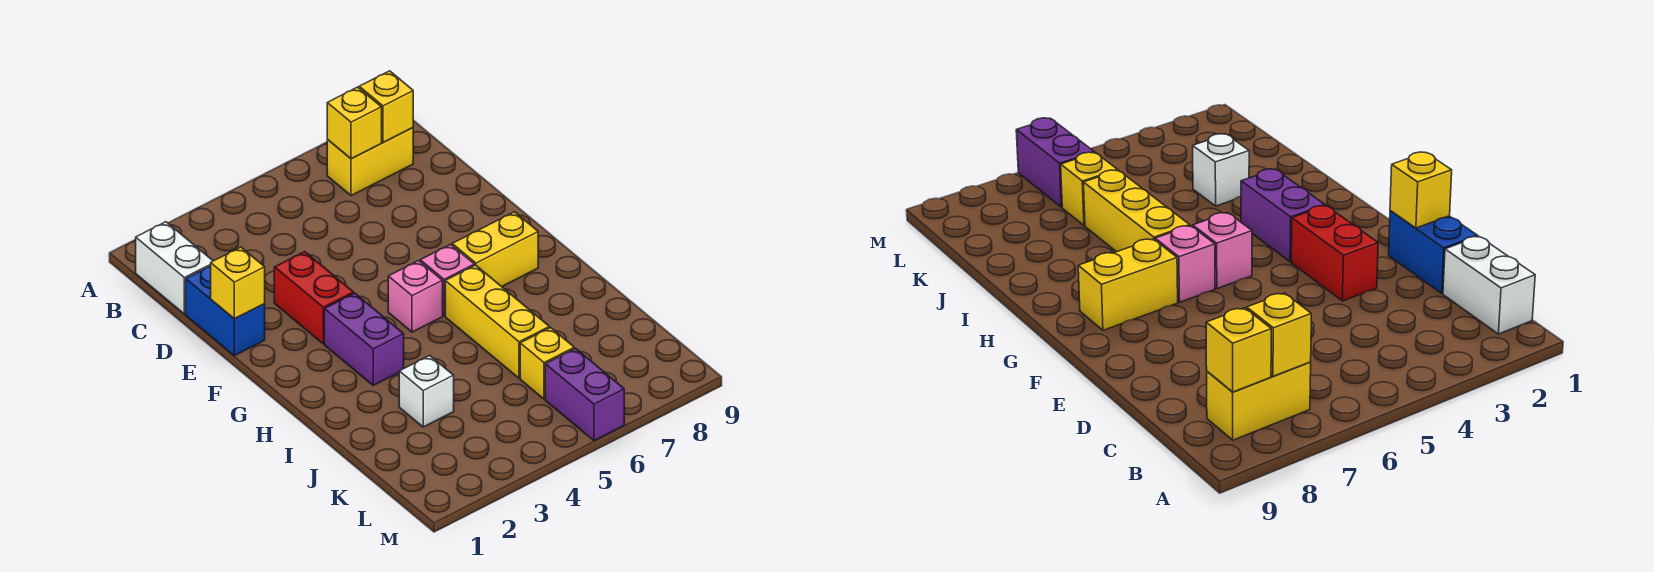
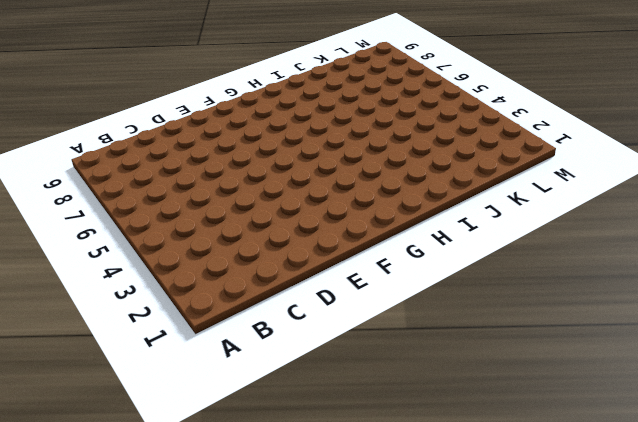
none -> white 1x2 brick [136,222,213,314]
none -> yellow 1x2 brick [327,128,413,196]
none -> blue 1x2 brick [186,266,265,356]

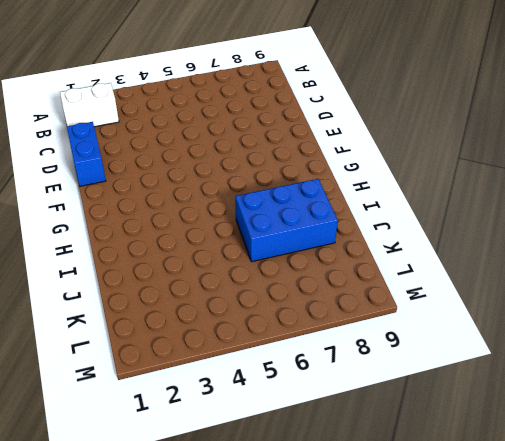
white 1x2 brick [60,83,119,127] -> white 1x2 brick turned to [136,222,213,314]
blue 2x3 brick [235,179,338,262] -> yellow 1x3 brick [445,265,549,378]
none -> yellow 1x2 brick [327,128,413,196]
none -> red 1x2 brick [274,252,354,344]
none -> purple 1x2 brick [324,293,404,385]

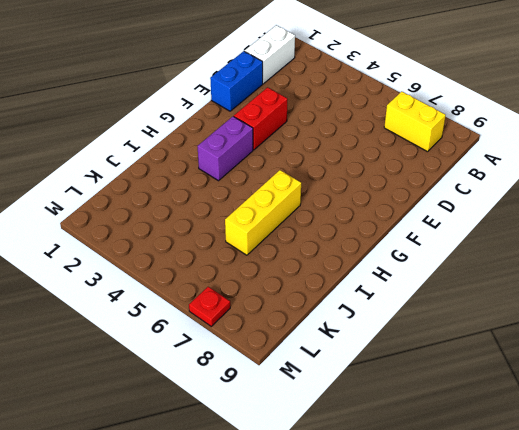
red 1x1 plate [189,287,230,326] -> none
none -> pink 1x1 brick [388,261,443,332]
none -> pink 1x1 brick [420,244,474,316]
none -> yellow 1x2 brick [452,212,538,287]

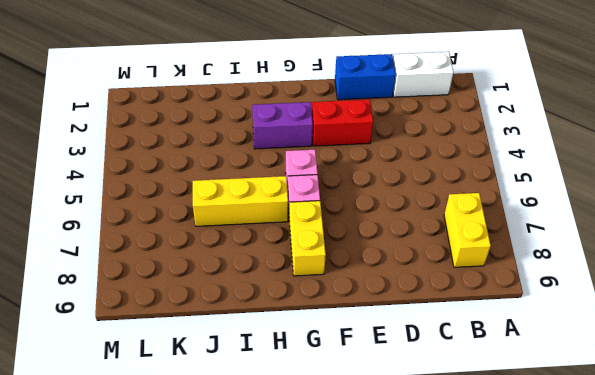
none -> white 1x1 brick [399,356,454,427]
none -> yellow 1x1 brick [520,328,574,399]
none -> purple 1x2 brick [545,348,624,441]

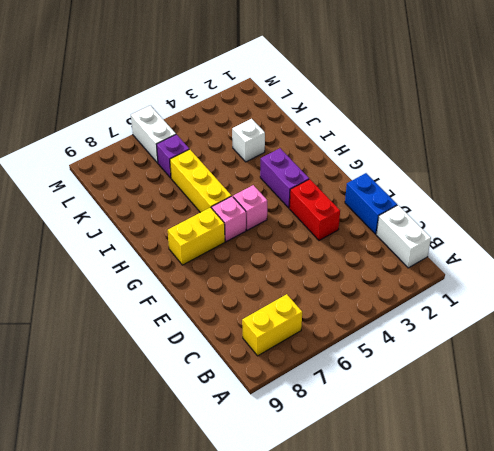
purple 1x1 brick [157,134,189,178] -> yellow 1x1 brick [520,328,574,399]
white 1x2 brick [131,105,176,163] -> purple 1x2 brick [545,348,624,441]
none -> yellow 1x1 brick [327,87,382,159]
none -> yellow 1x1 brick [359,71,413,143]
none -> yellow 1x1 brick [211,247,265,319]

